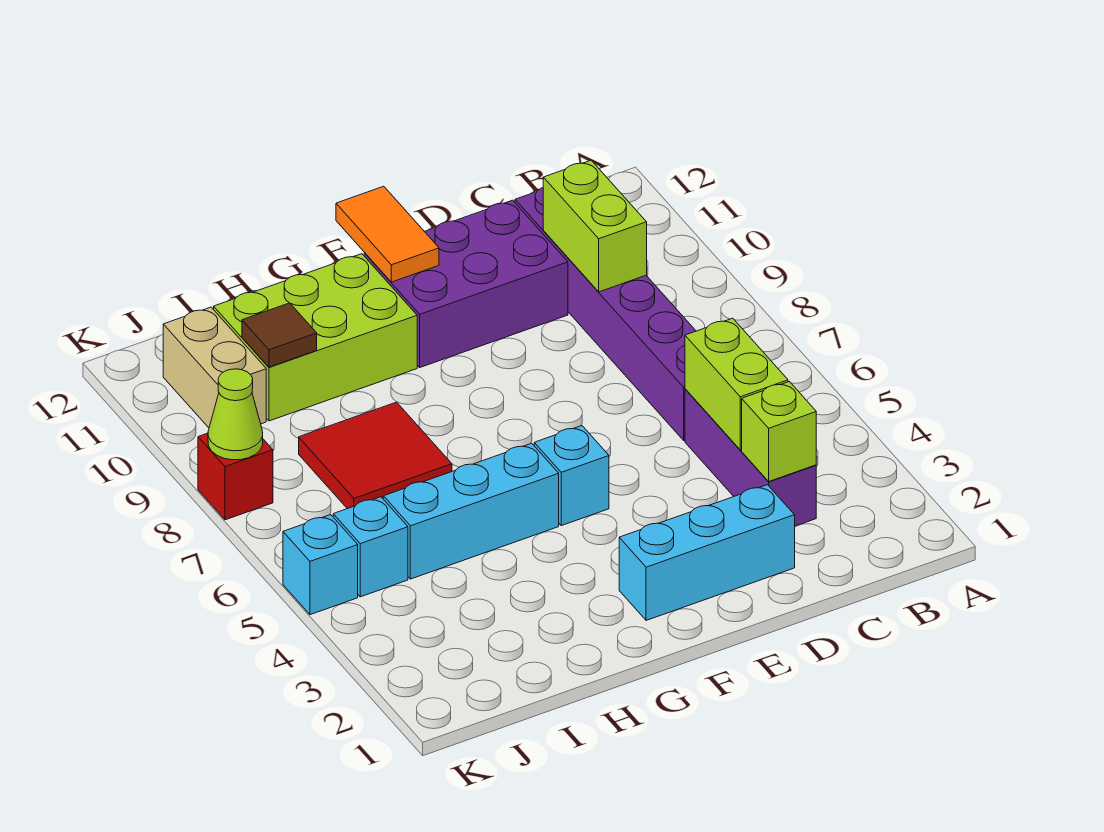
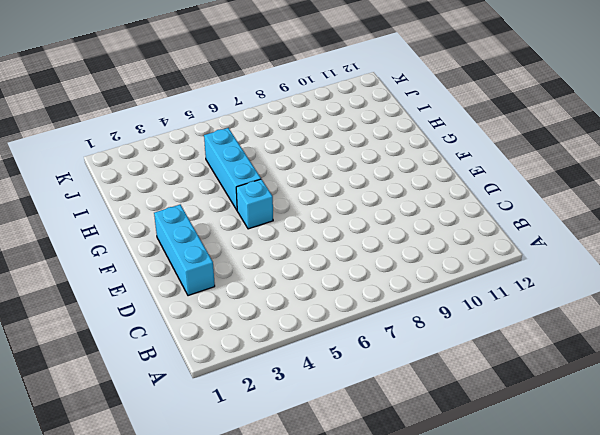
none -> purple 1x3 brick [685,389,816,526]
none -> purple 1x6 brick [515,188,696,440]
none -> purple 2x3 brick [364,200,568,367]

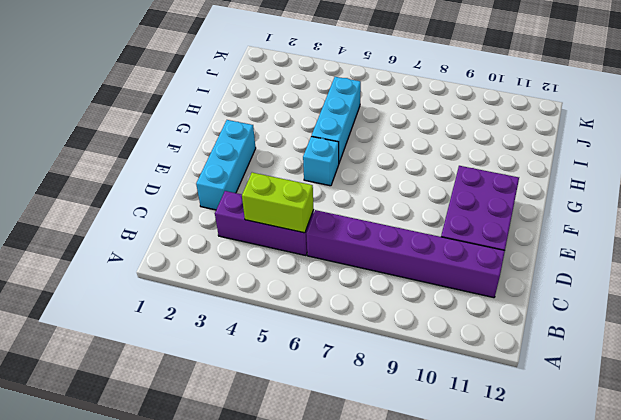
none -> lime 2x3 brick [214,254,417,421]
none -> red 2x2 tile [299,402,452,509]
none -> cyan 1x1 brick [333,497,408,597]

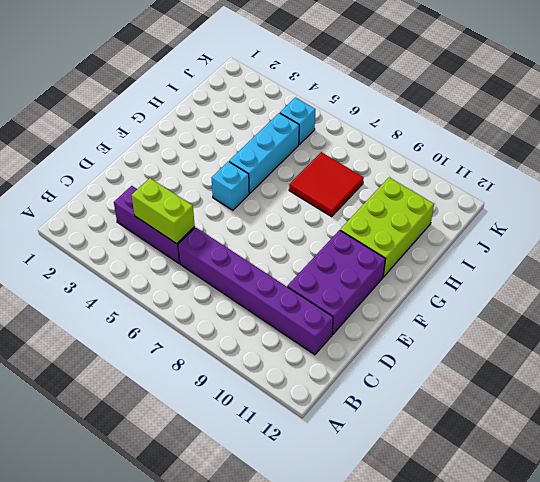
none -> cyan 1x3 brick [619,485,795,620]
none -> tan 1x2 brick [163,307,266,428]
none -> cyan 1x1 brick [283,515,358,615]

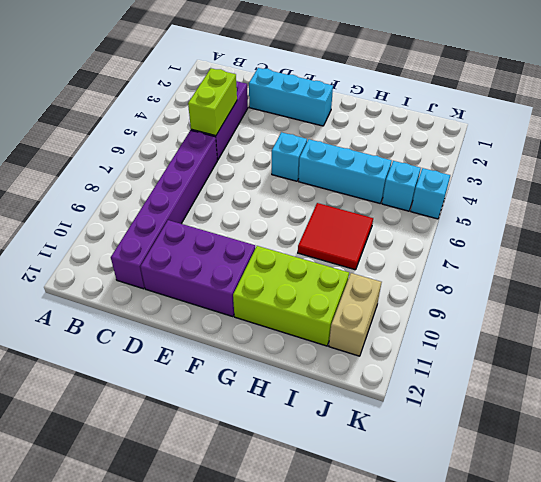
none -> red 1x1 brick [198,433,273,520]
none -> lime 1x1 brick [742,382,816,482]
none -> lime 1x2 brick [543,160,647,292]

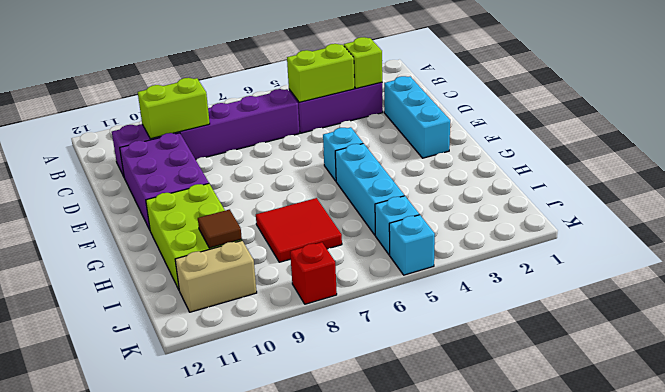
none -> orange 1x2 tile [336,186,439,282]
none -> lime 1x1 cone [208,369,263,460]

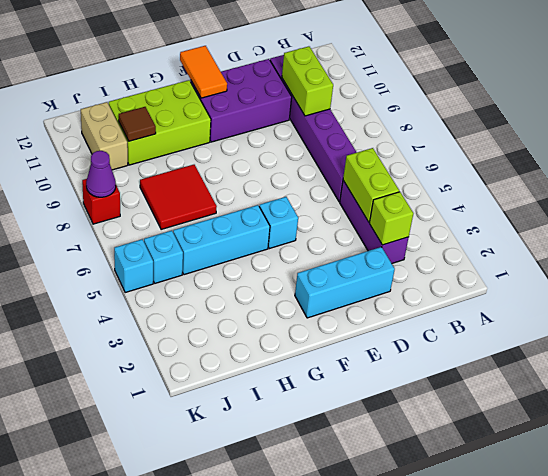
purple 1x1 cone [86,151,116,197] -> lime 1x1 cone [208,369,263,460]

